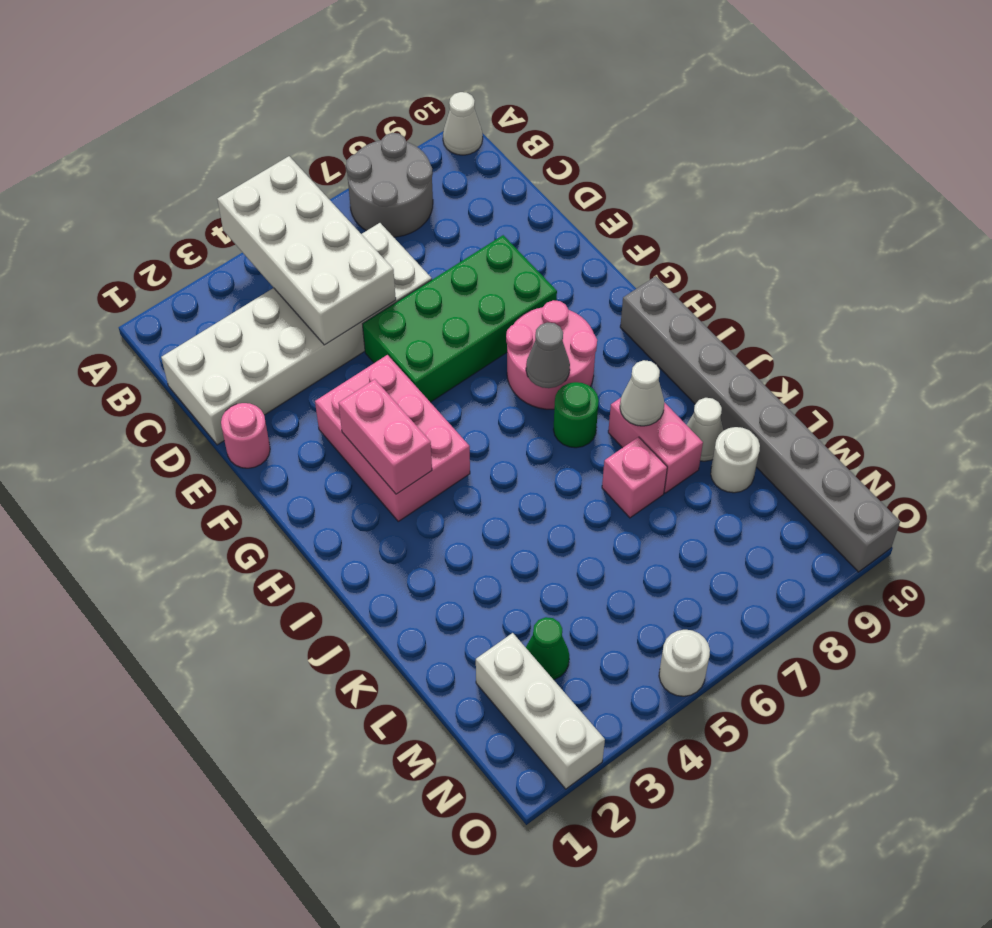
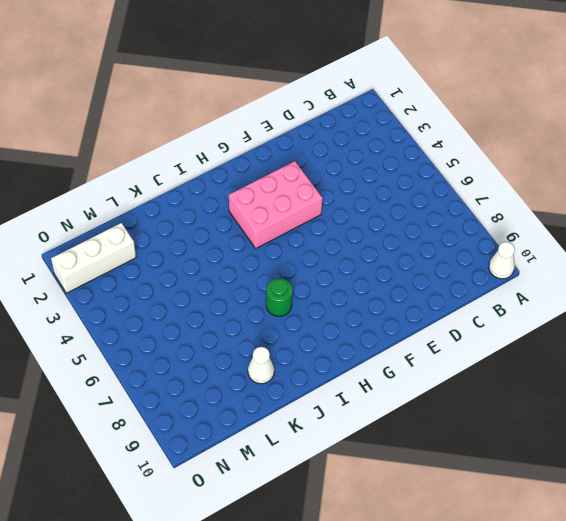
none -> grey 2x2 round brick [346,133,433,237]
none -> white 2x6 brick [161,223,432,445]
none -> pink 1x1 round brick [221,403,270,468]

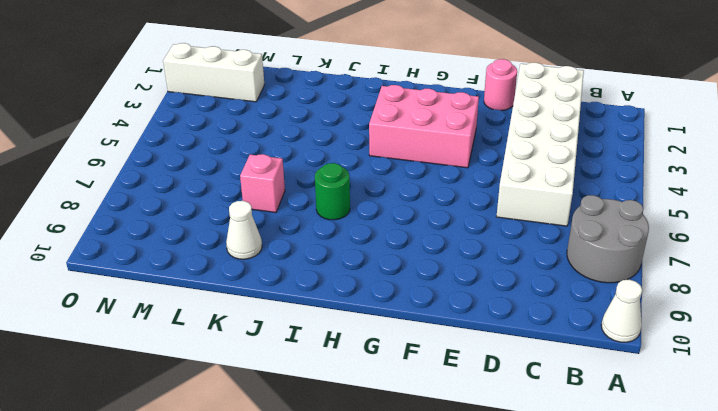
none -> green 2x4 brick [363,235,557,402]
none -> pink 2x2 round brick [506,300,597,409]
none -> grey 1x8 brick [620,276,900,572]

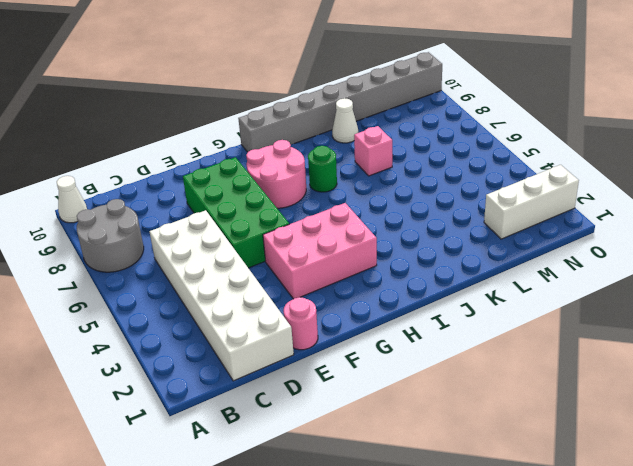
none -> pink 1x2 brick [608,398,703,493]
none -> white 1x1 round brick [711,427,760,493]
none -> green 1x1 cone [526,617,569,680]

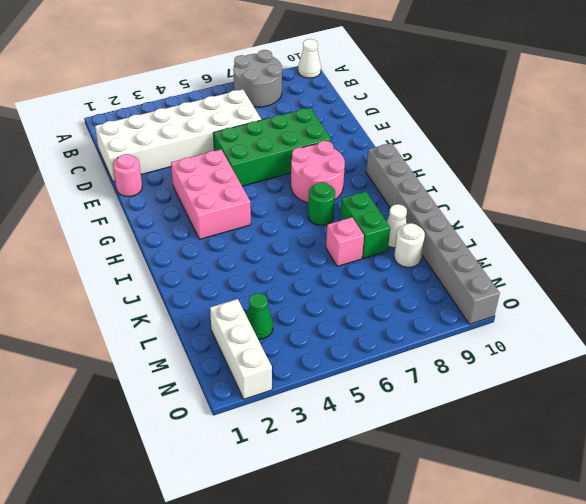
green 1x2 brick [340,191,390,258] -> pink 1x2 brick [608,398,703,493]
none -> white 1x1 round brick [659,630,710,696]
none -> white 2x4 brick [217,156,396,345]
none -> pink 1x2 brick [338,379,432,494]

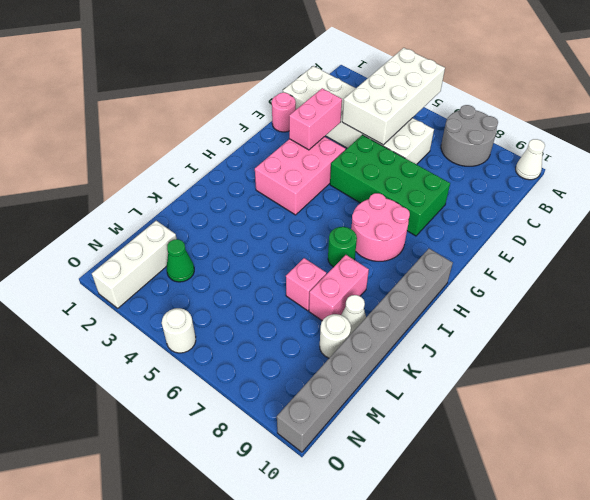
pink 1x2 brick [289,88,342,150] -> pink 1x2 brick moved to [338,379,432,494]
none -> grey 1x1 cone [526,322,570,388]
none -> white 1x1 cone [620,360,664,426]

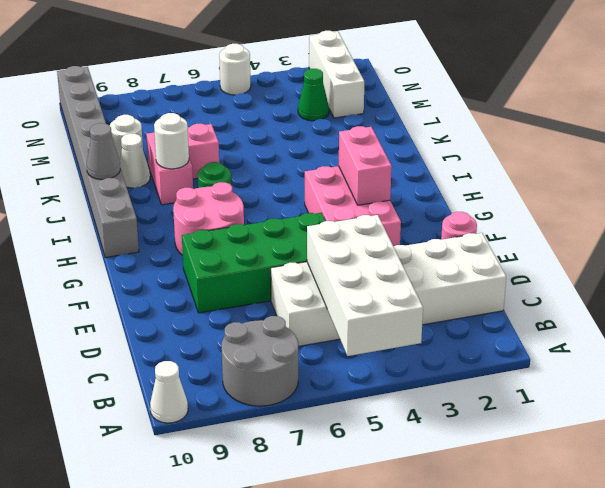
white 1x1 round brick [154,113,189,169] -> white 1x1 cone [620,360,664,426]
grey 1x1 cone [87,123,120,179] -> grey 1x1 cone moved to [526,322,570,388]

